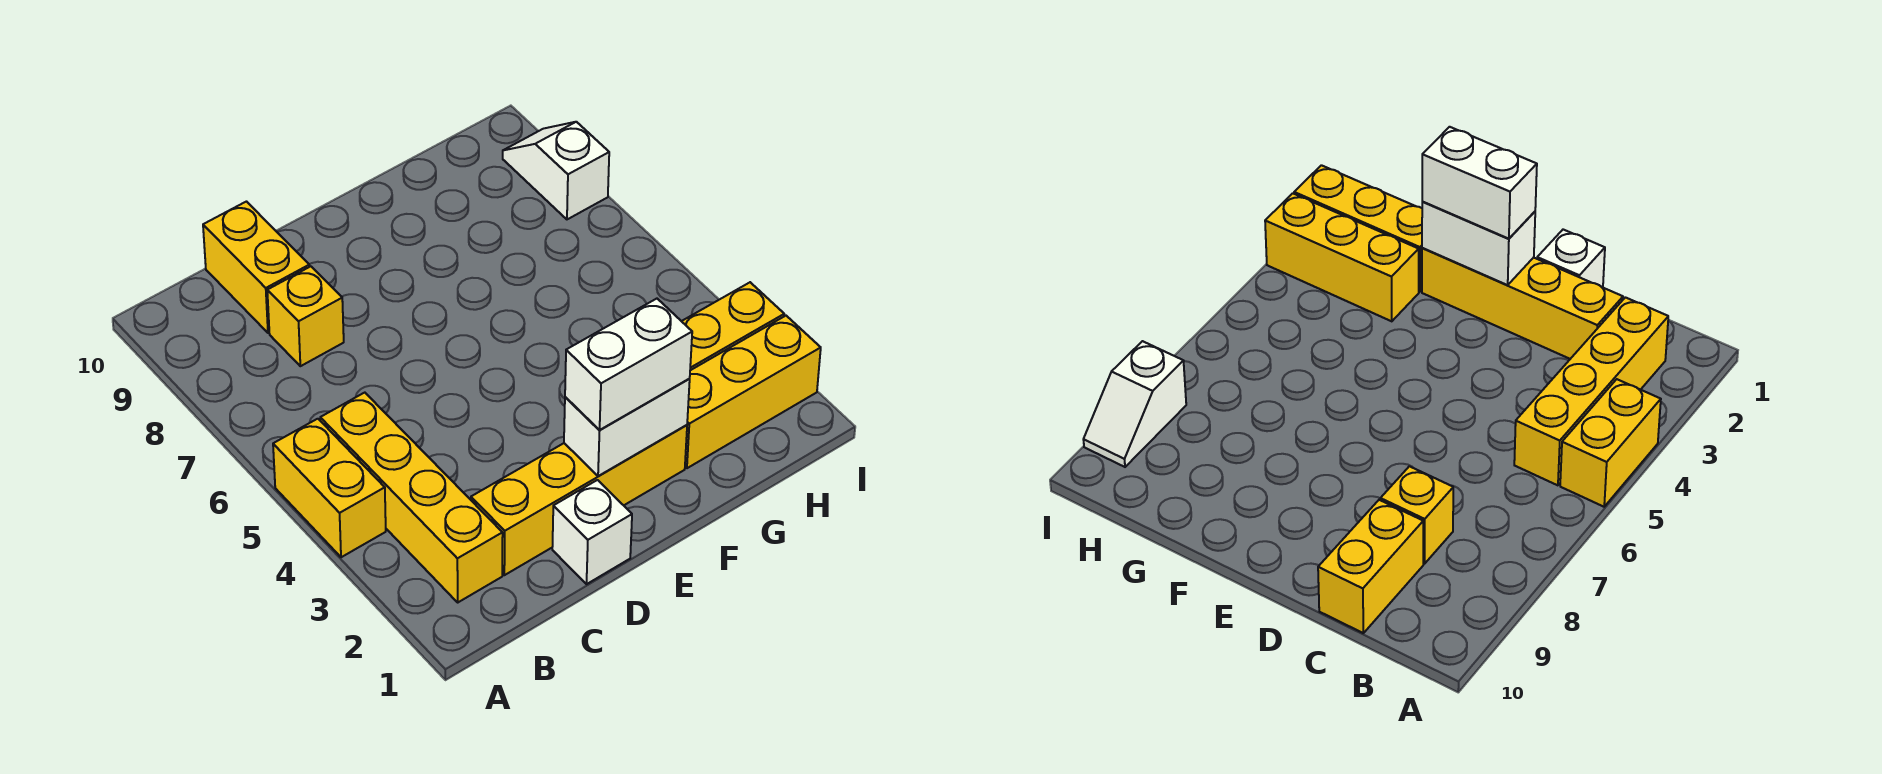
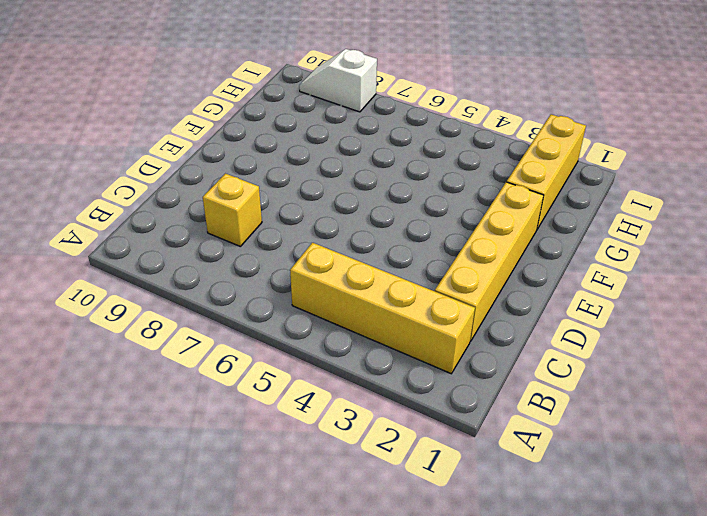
none -> yellow 1x2 brick [273,419,386,557]
none -> yellow 1x2 brick [203,202,310,333]

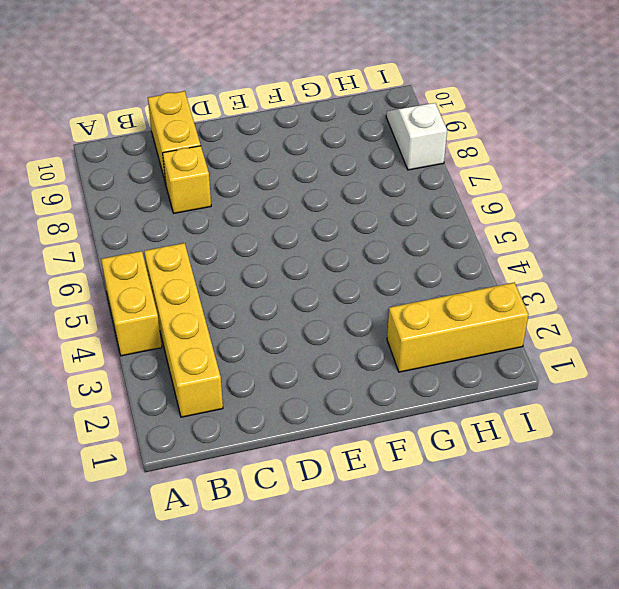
none -> yellow 1x4 brick [471,425,687,575]
none -> white 1x1 brick [552,480,632,584]

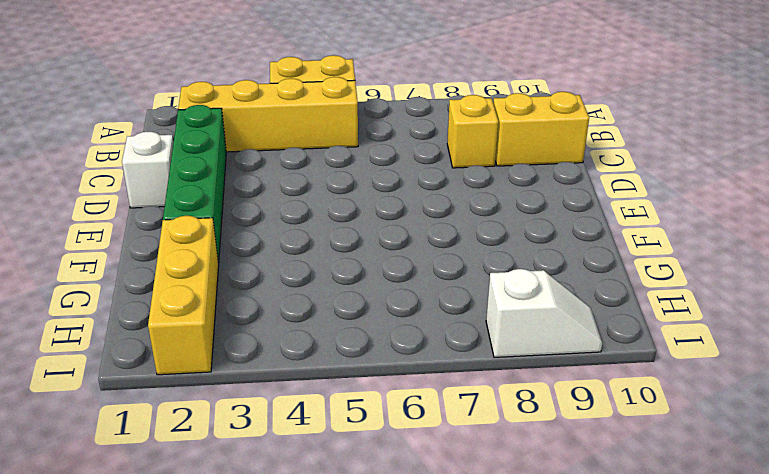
green 1x4 brick [163,105,226,264] -> yellow 1x4 brick [471,425,687,575]
none -> yellow 1x3 brick [682,282,784,370]
none -> white 1x2 brick [564,379,690,476]

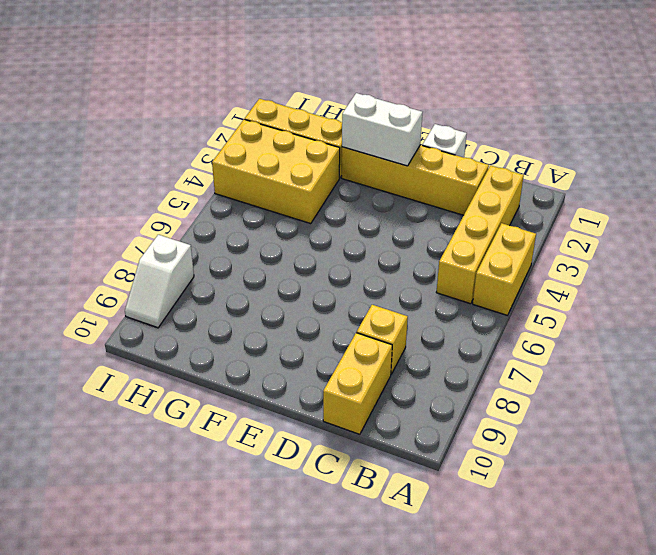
yellow 2x3 brick [212,119,340,224] -> yellow 1x3 brick [682,282,784,370]
none -> white 1x2 brick [565,299,692,430]

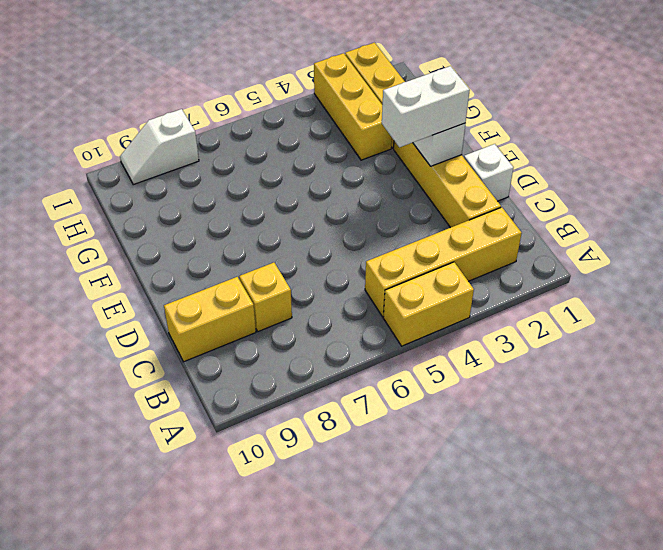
white 1x2 brick [382,66,470,147] -> white 1x2 brick turned to [565,299,692,430]

